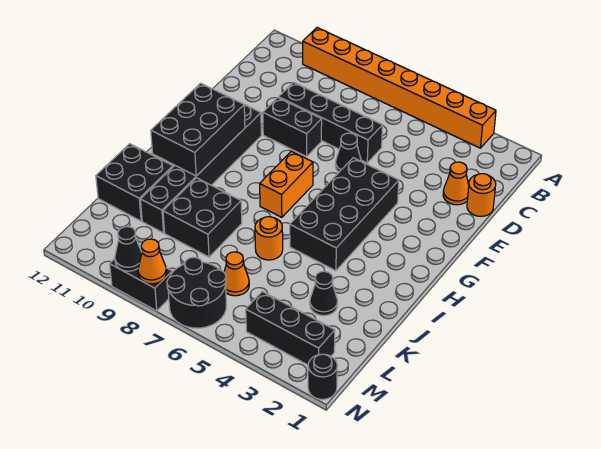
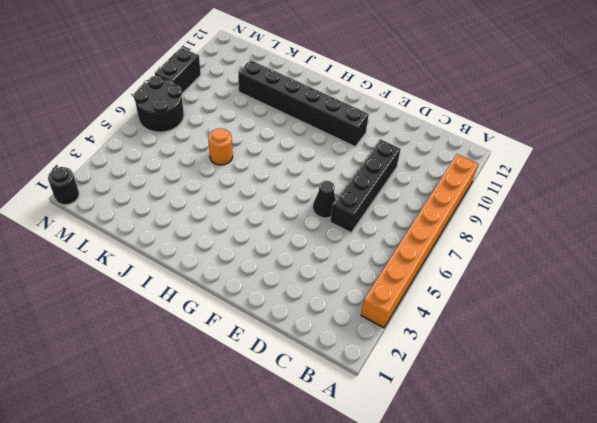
none -> orange 1x1 round brick [467,174,496,216]
none -> orange 1x1 cone [443,162,469,205]
none -> black 1x2 brick [263,98,322,157]

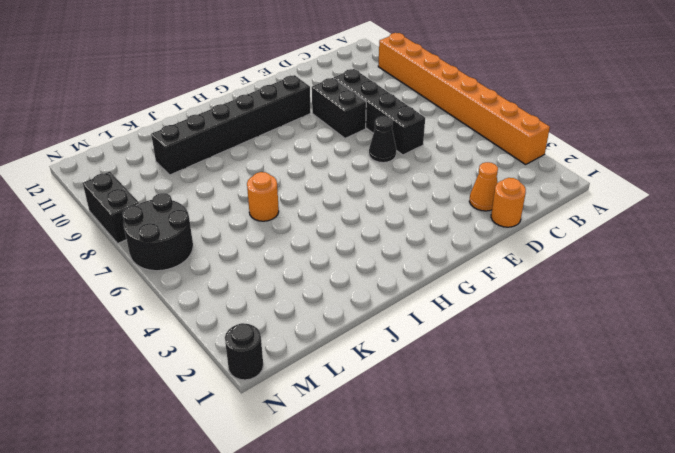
none -> black 2x4 brick [290,158,399,271]
none -> orange 1x2 brick [260,151,313,217]
none -> black 2x2 brick [163,178,242,257]

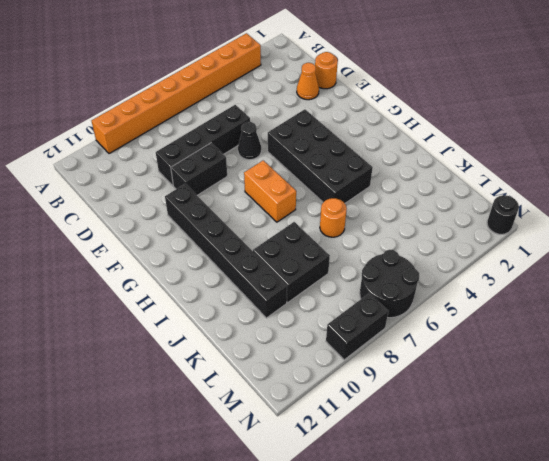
none -> black 2x2 brick [96,144,173,221]
none -> black 1x1 cone [310,271,338,316]
none -> orange 1x1 cone [224,252,249,296]

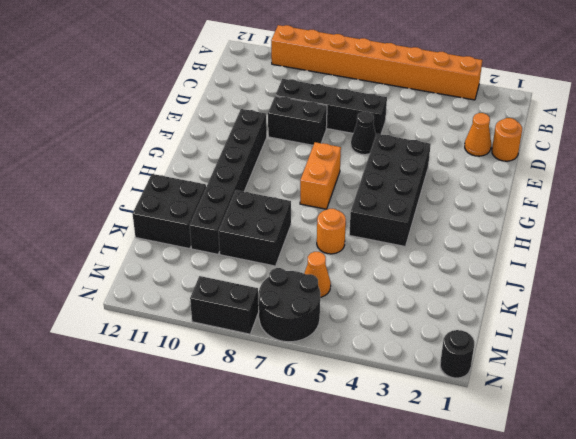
none -> black 1x1 cone [310,271,338,316]
none -> black 1x3 brick [246,291,335,365]
none -> black 2x3 brick [151,83,245,176]

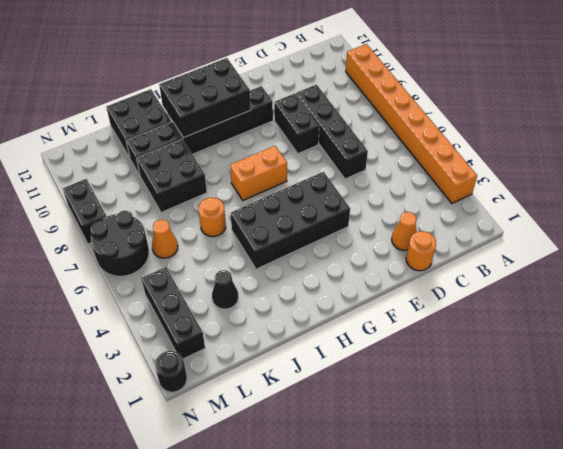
none -> black 1x1 cone [335,133,361,172]
none -> orange 1x1 cone [138,239,166,284]
none -> black 1x1 cone [115,227,142,271]

